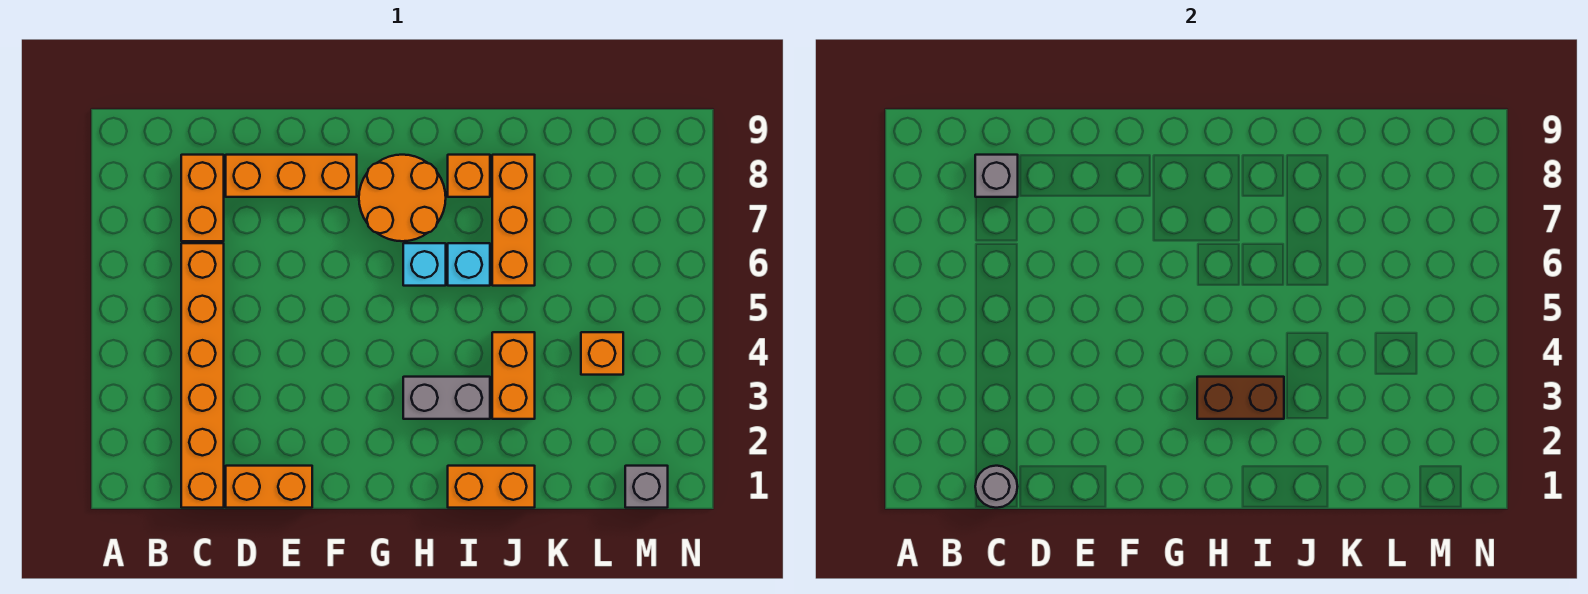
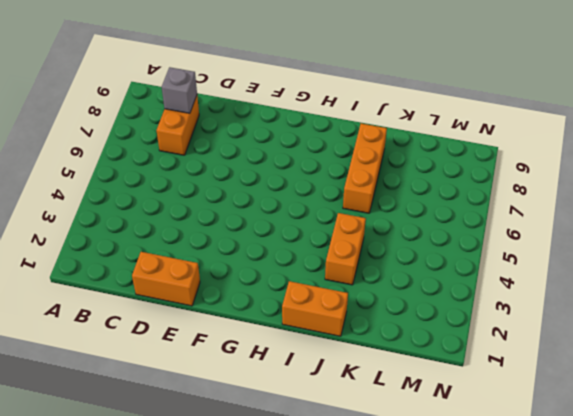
none -> orange 1x6 brick [181,243,224,508]
none -> orange 1x3 brick [226,155,357,197]
none -> orange 2x2 round brick [359,155,446,241]

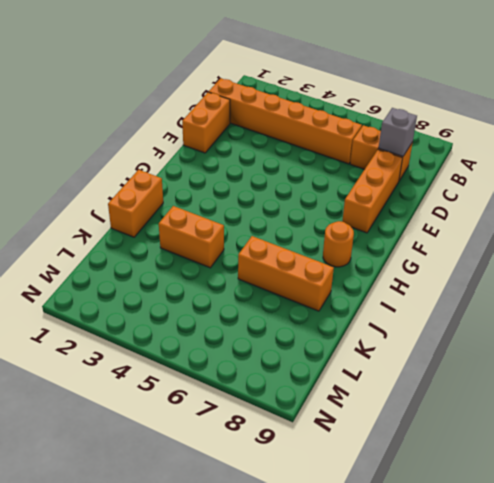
orange 1x1 round brick [323,221,354,267] -> orange 2x2 round brick [359,155,446,241]
none -> grey 1x2 brick [403,377,490,419]
none -> cyan 1x1 brick [403,243,446,286]
none -> cyan 1x1 brick [448,243,490,286]

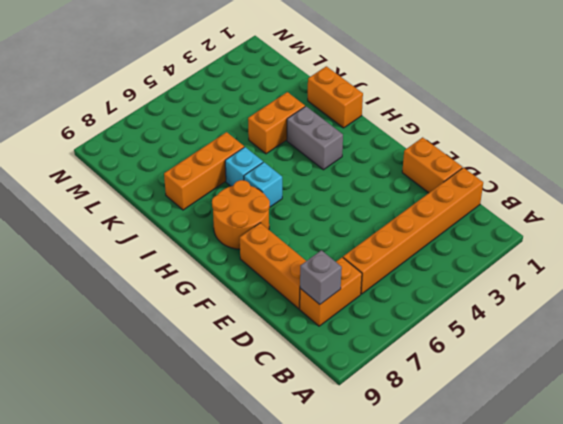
none -> orange 1x1 brick [448,155,490,197]
none -> orange 1x1 brick [581,332,623,375]
none -> grey 1x1 brick [625,466,668,508]

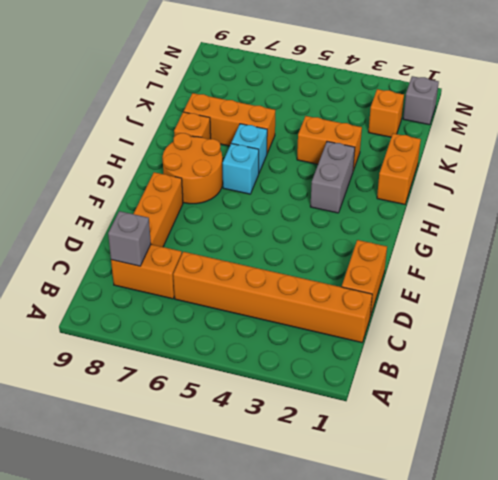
orange 1x1 brick [369,89,404,137] -> orange 1x1 brick moved to [581,332,623,375]
none -> grey 1x1 round brick [975,466,1018,508]
none -> brown 1x2 brick [1197,377,1284,419]

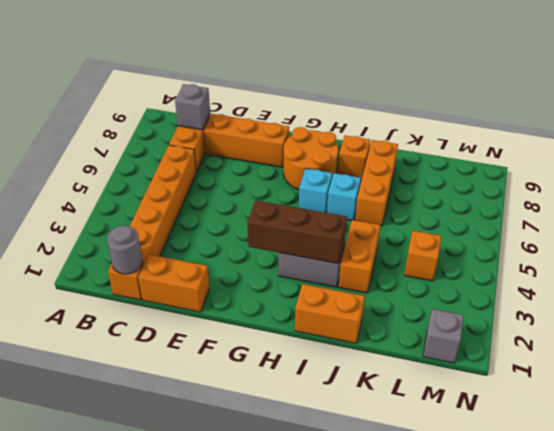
brown 1x3 brick [247,200,347,264] -> brown 1x2 brick [1197,377,1284,419]

